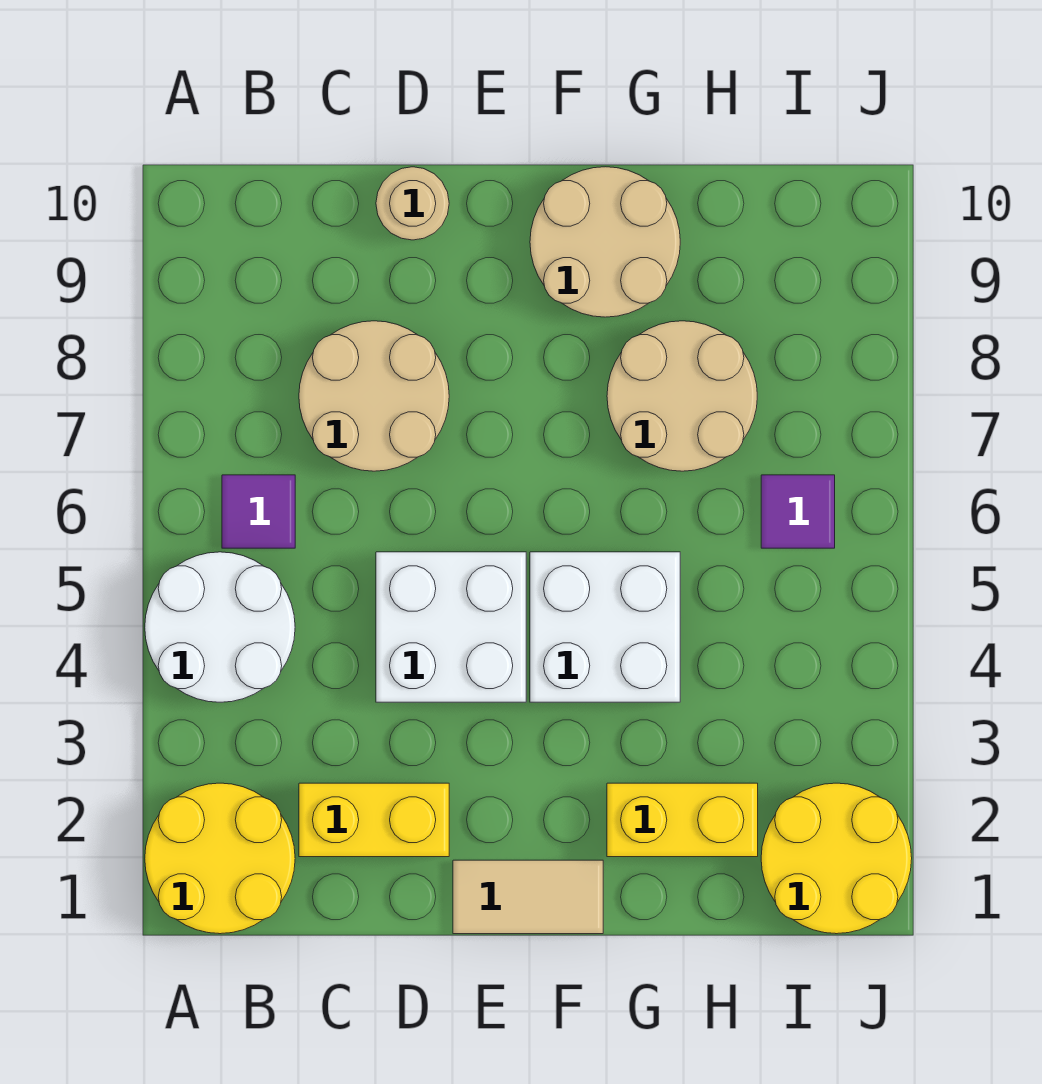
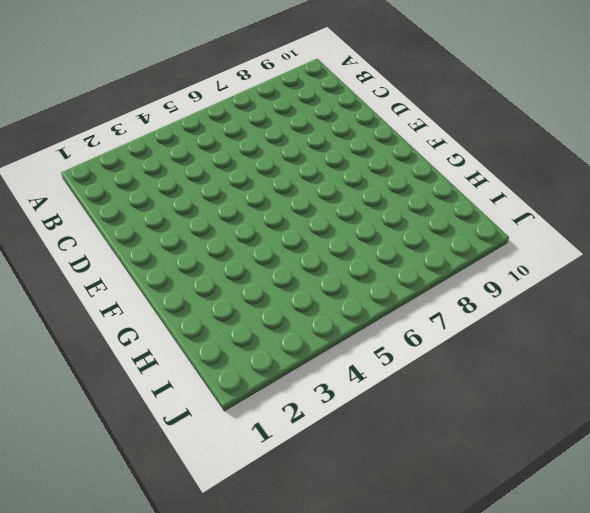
none -> yellow 2x2 round brick [145,783,295,934]
none -> white 2x2 round brick [145,552,295,702]
none -> purple 1x1 tile [222,475,295,548]

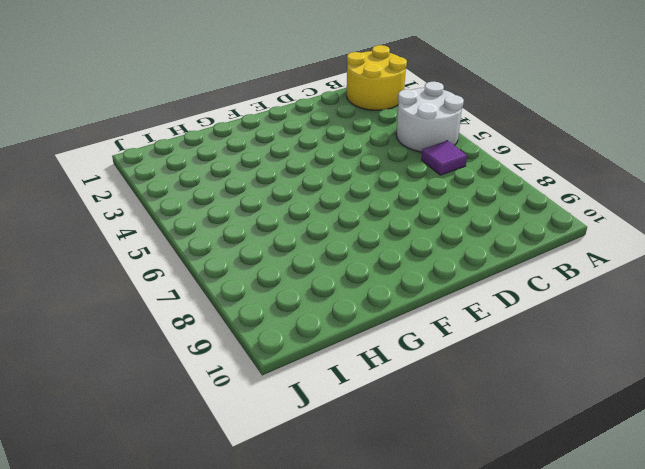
none -> yellow 1x2 brick [299,783,449,857]
none -> tan 2x2 round brick [299,321,449,471]
none -> white 2x2 brick [376,552,526,702]

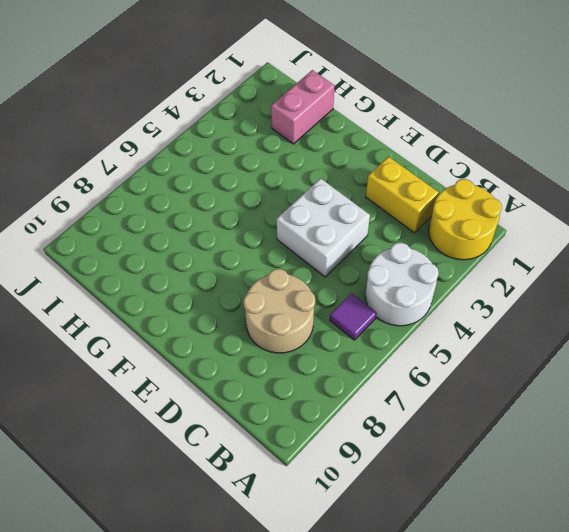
pink 1x2 brick [271,70,335,144] -> yellow 1x2 brick [607,783,758,857]
none -> tan 1x1 round brick [376,167,449,240]
none -> tan 1x2 tile [453,860,603,934]
none -> white 2x2 brick [530,552,680,702]

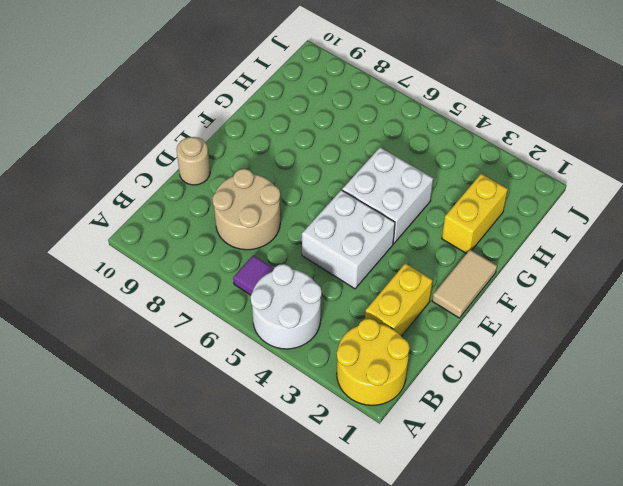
none -> tan 2x2 round brick [530,167,680,317]
none -> tan 2x2 round brick [607,321,757,471]
none -> yellow 2x2 round brick [761,783,912,934]

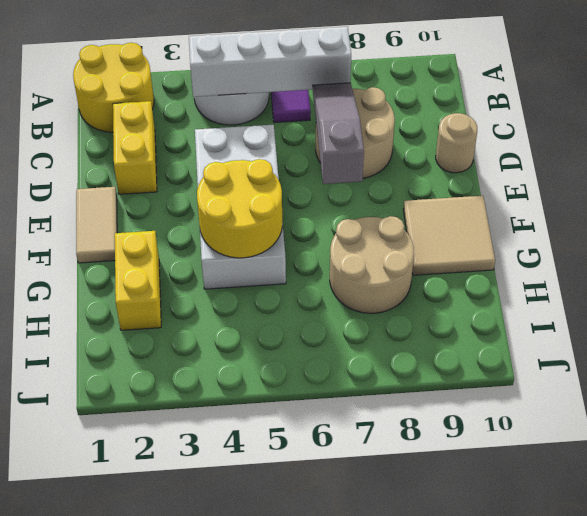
white 1x4 brick [189,27,351,97] -> none
grey 1x3 slope [313,83,364,184] -> none
yellow 2x2 round brick [197,159,282,258] -> yellow 2x2 round brick moved to [761,783,912,934]
tan 2x2 tile [403,196,495,275] -> tan 2x2 round brick [530,167,680,317]
none -> purple 1x1 tile [761,475,835,548]

